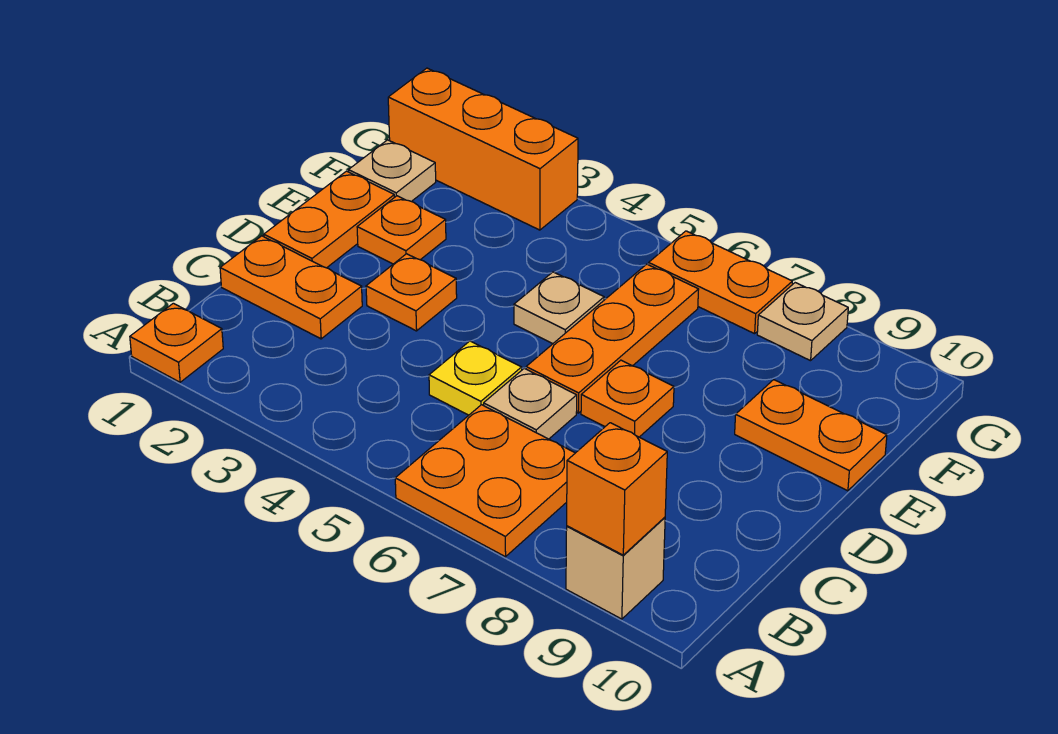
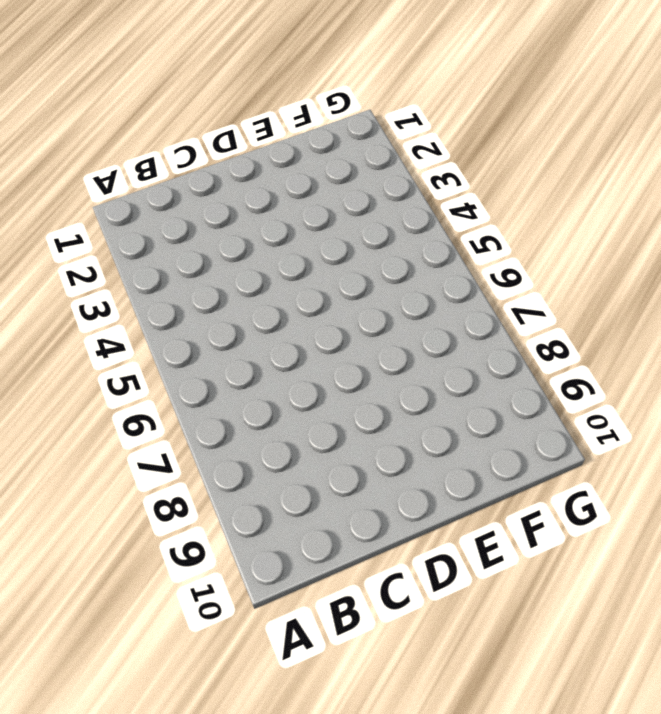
none -> orange 1x1 plate [130,303,223,382]
none -> orange 2x2 plate [395,405,575,557]
none -> tan 1x1 brick [566,517,665,619]

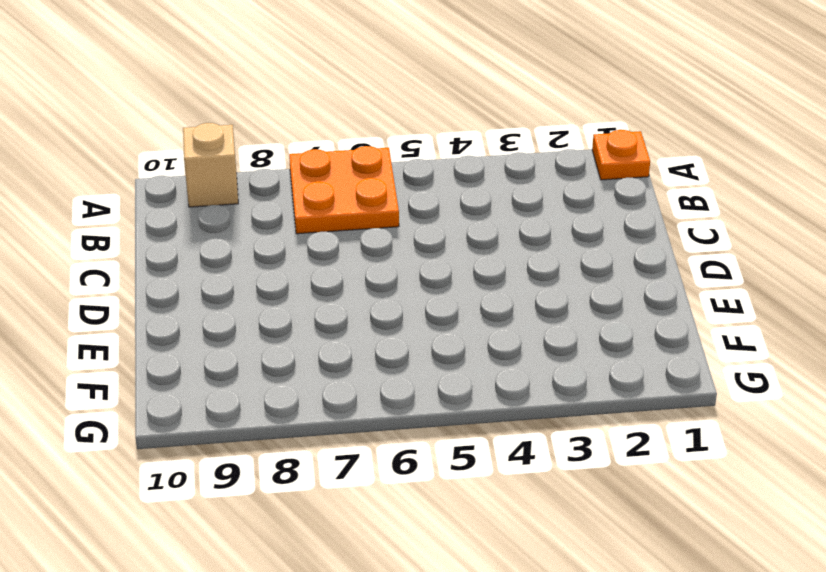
none -> orange 1x2 plate [220,236,362,339]
none -> yellow 1x1 plate [429,341,522,415]
none -> tan 1x1 plate [484,368,577,439]

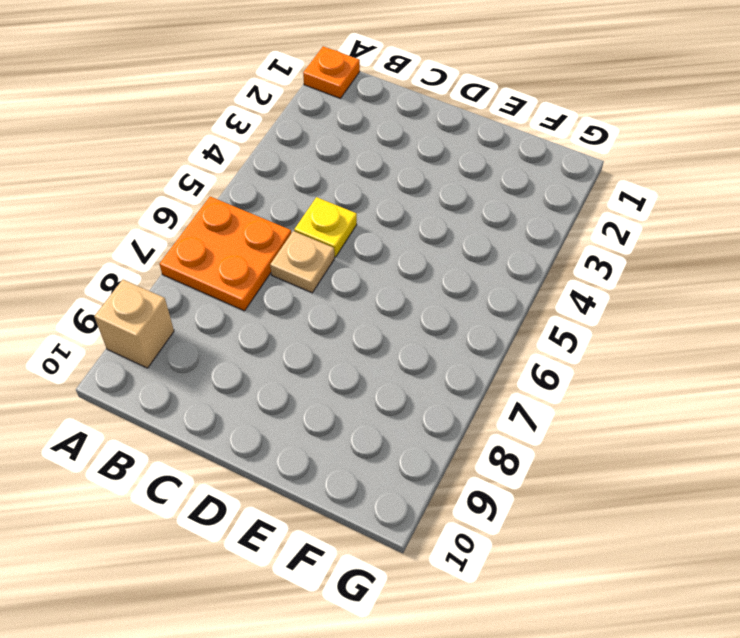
none -> orange 1x2 plate [220,236,362,339]
none -> orange 1x2 plate [264,171,395,268]
none -> orange 1x1 plate [366,254,457,331]

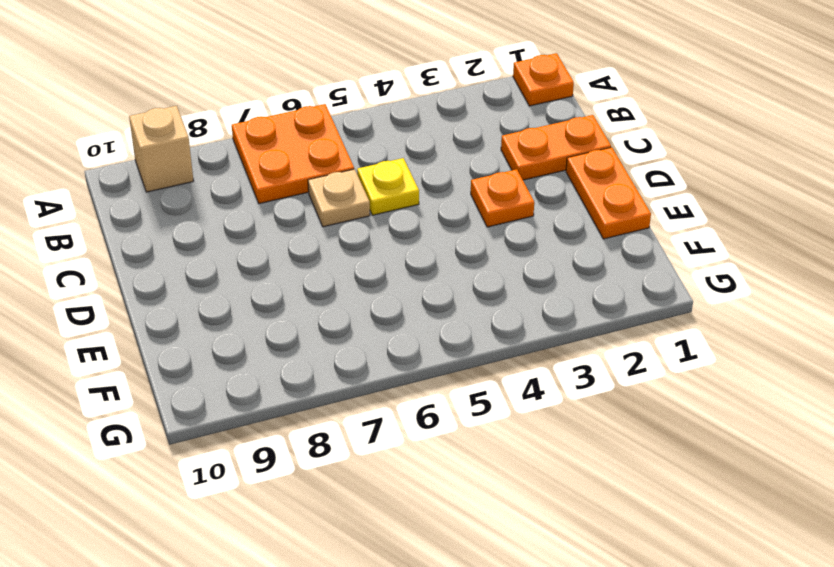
none -> orange 1x3 plate [526,264,699,413]
none -> orange 1x1 plate [581,360,674,437]
none -> orange 1x1 plate [357,196,446,264]

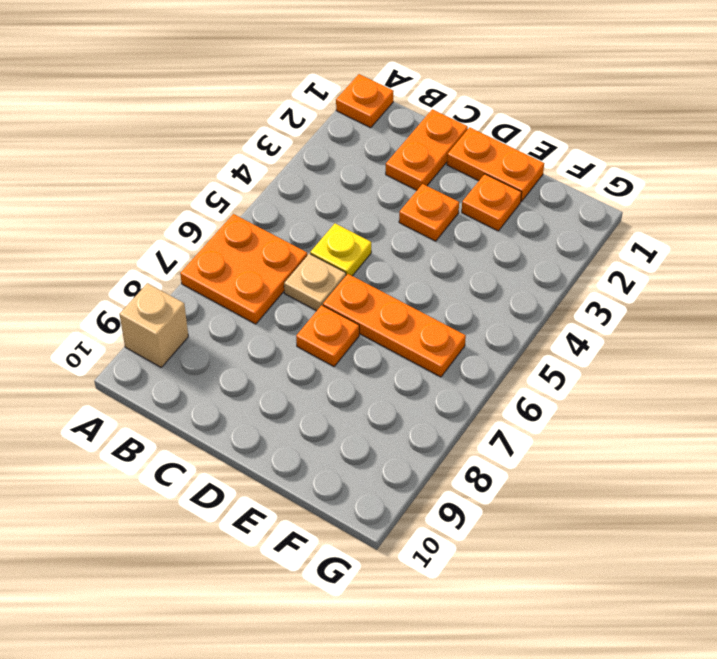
none -> tan 1x1 plate [514,272,604,344]
none -> orange 1x2 plate [735,380,887,491]
none -> tan 1x1 plate [349,140,436,201]

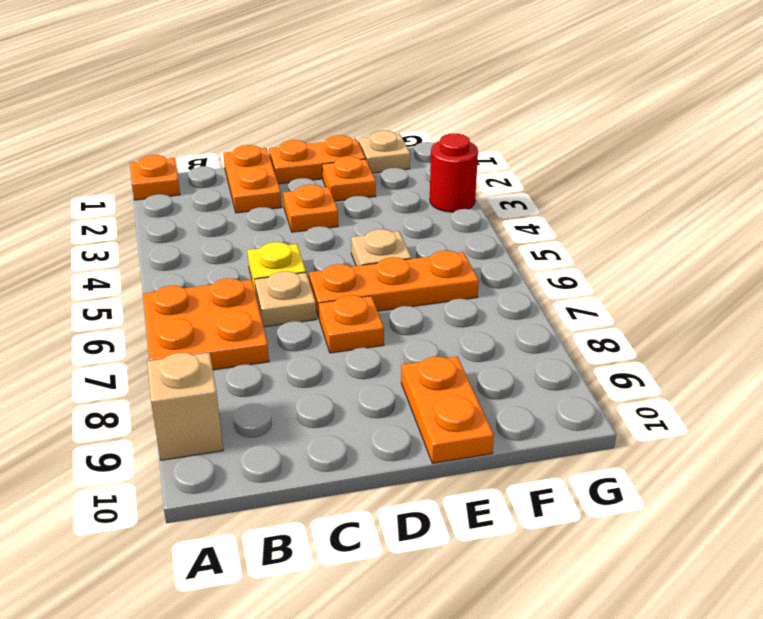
red 1x1 round brick [430,134,478,212] -> orange 1x3 brick [388,68,578,230]
none -> orange 1x2 plate [649,231,792,334]
none -> tan 1x1 plate [757,283,848,361]
none -> orange 1x1 brick [567,423,667,555]

